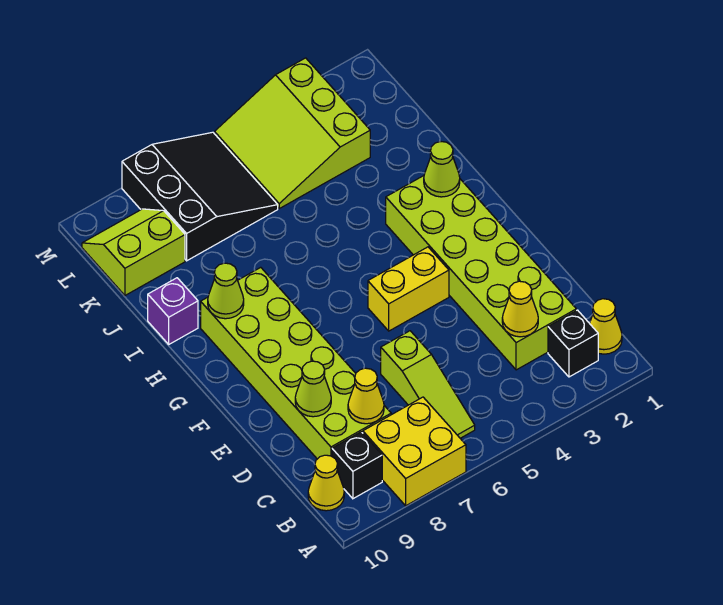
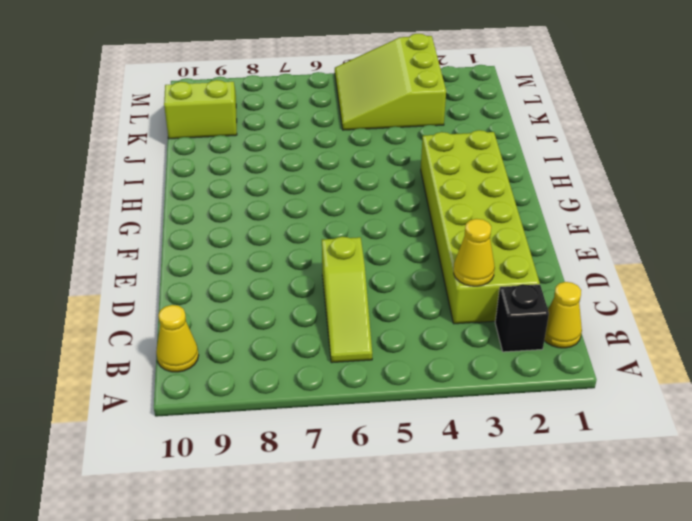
none -> yellow 2x2 brick [363,397,466,506]
none -> black 1x1 brick [332,432,382,499]
none -> lime 2x6 brick [201,267,391,459]

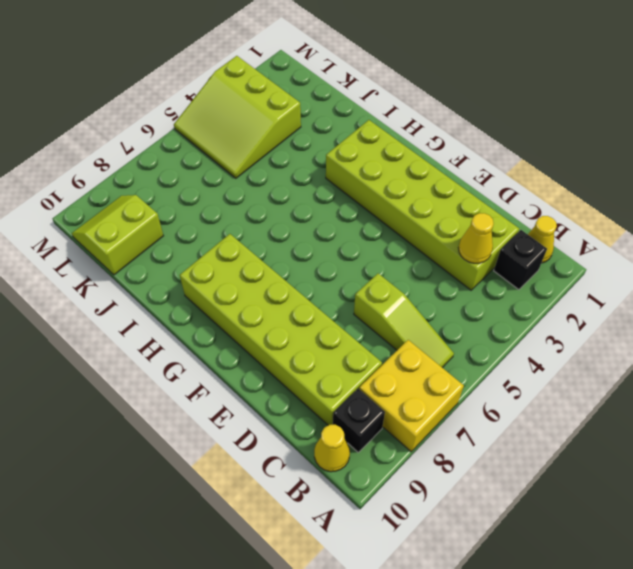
none -> yellow 1x2 brick [368,247,449,331]
none -> purple 1x1 brick [148,278,198,344]
none -> black 3x3 slope [122,132,278,261]

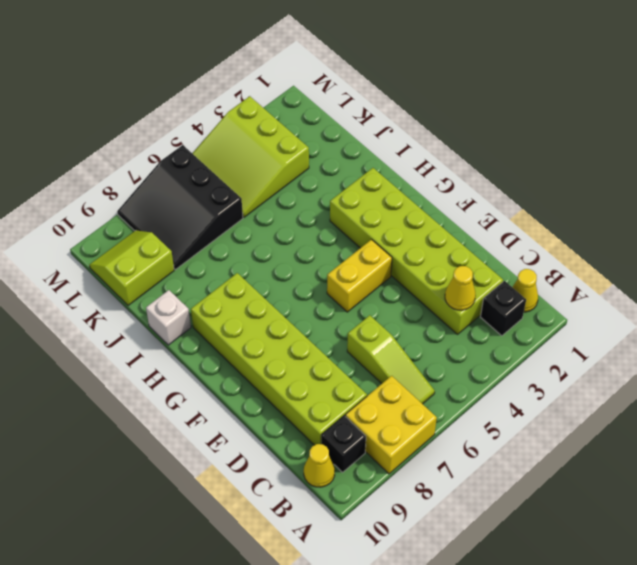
white 1x1 brick [146,290,191,345] -> purple 1x1 brick [148,278,198,344]
black 3x3 slope [117,145,243,270] -> black 3x3 slope turned to [122,132,278,261]
none -> yellow 1x1 cone [348,368,384,424]
none -> lime 1x1 cone [295,361,331,417]
none -> lime 1x1 cone [424,142,460,197]

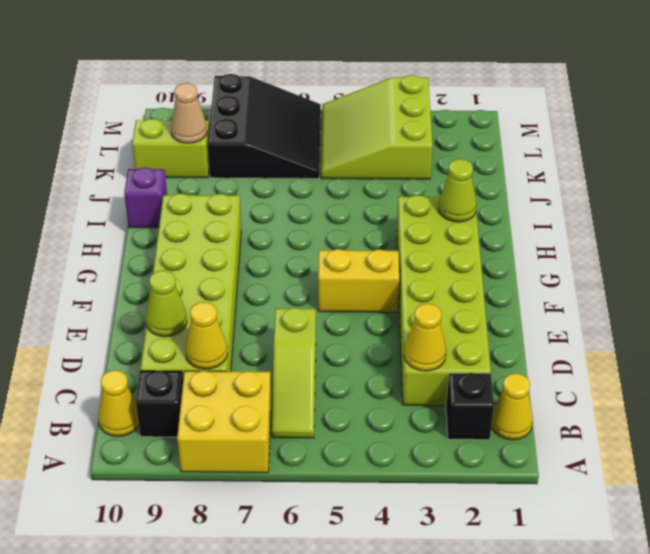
tan 1x1 cone [171,83,207,143] -> none
none -> lime 1x1 cone [208,263,244,319]

